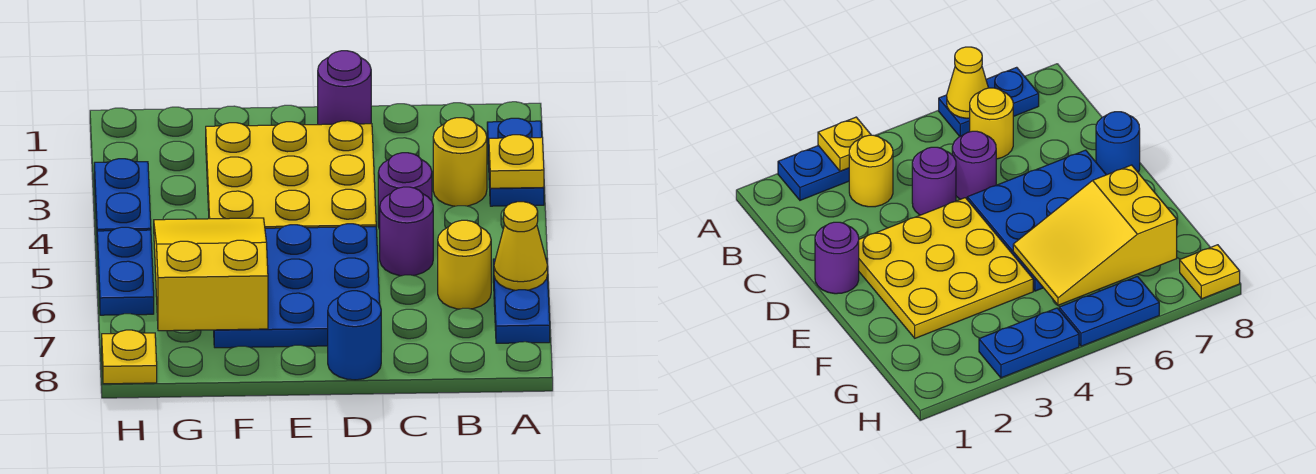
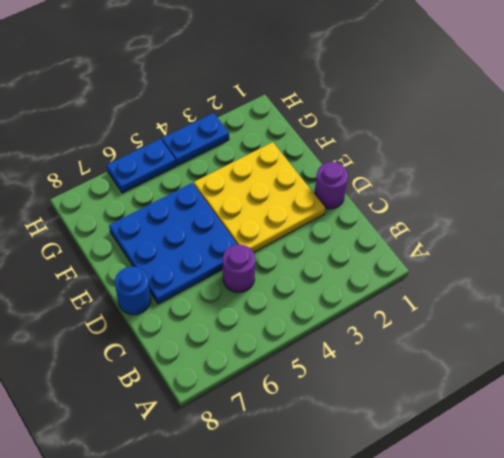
none -> blue 1x2 plate [487,118,544,206]
none -> blue 1x2 plate [493,258,550,343]
none -> yellow 1x1 round brick [433,118,487,206]

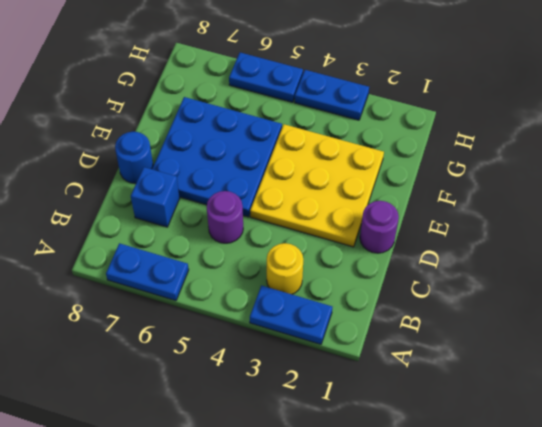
blue 1x1 brick [131,167,180,227] -> none
none -> yellow 1x1 round brick [438,220,491,309]
none -> purple 1x1 round brick [378,153,432,229]
none -> yellow 1x1 plate [102,330,157,384]

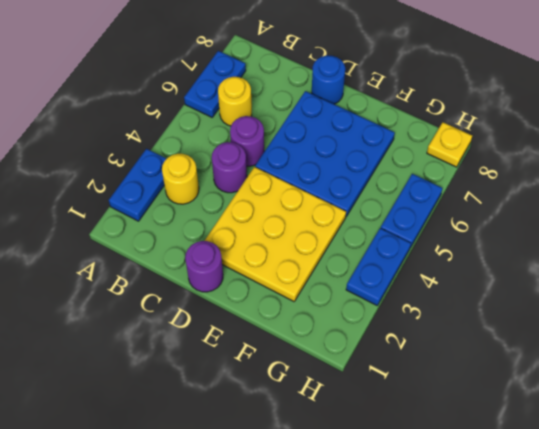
none -> yellow 1x1 plate [489,135,544,188]
none -> yellow 1x1 cone [494,202,548,290]
none -> yellow 2x3 slope [154,218,268,331]

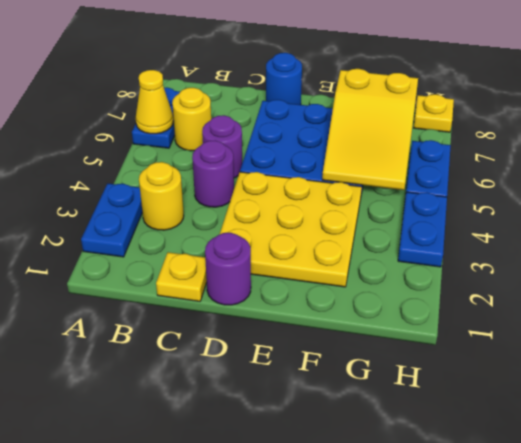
yellow 1x1 plate [156,252,207,301] -> yellow 1x1 plate moved to [489,135,544,188]

